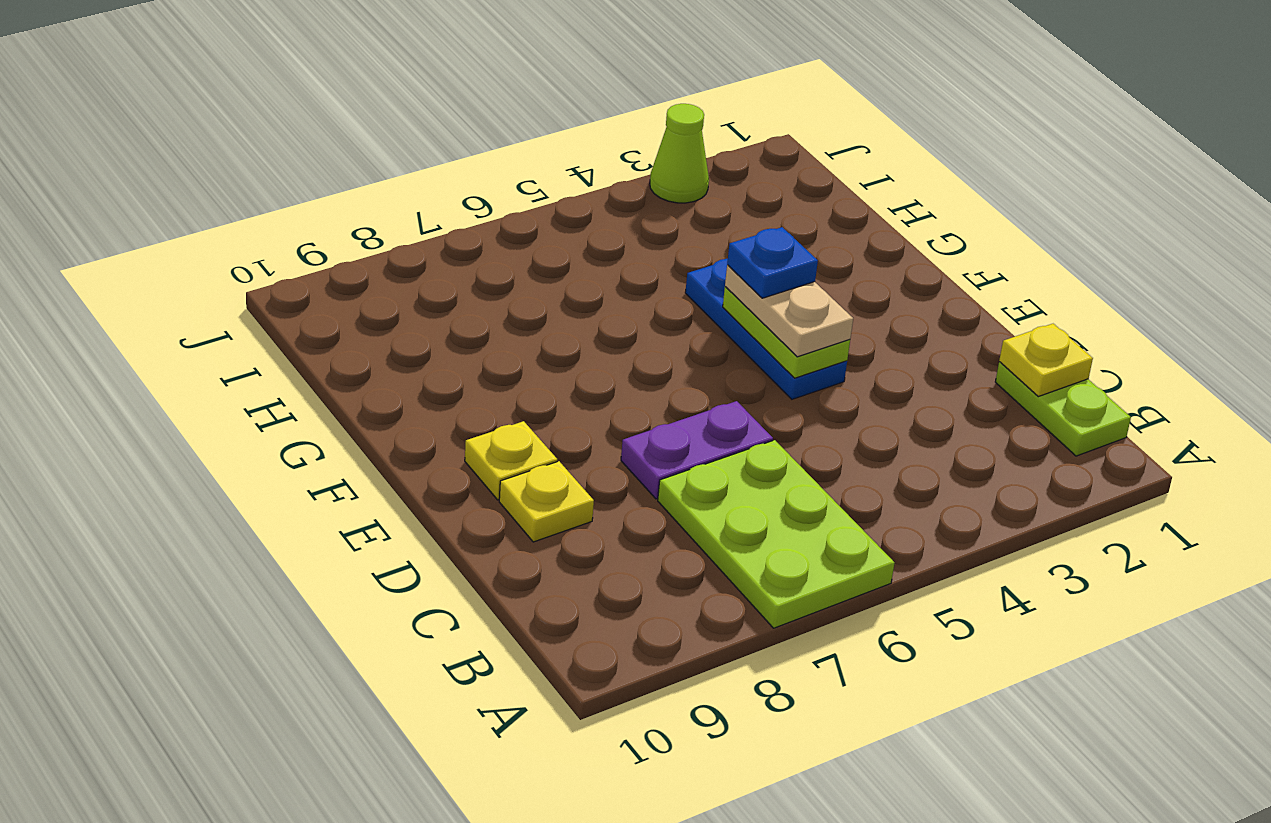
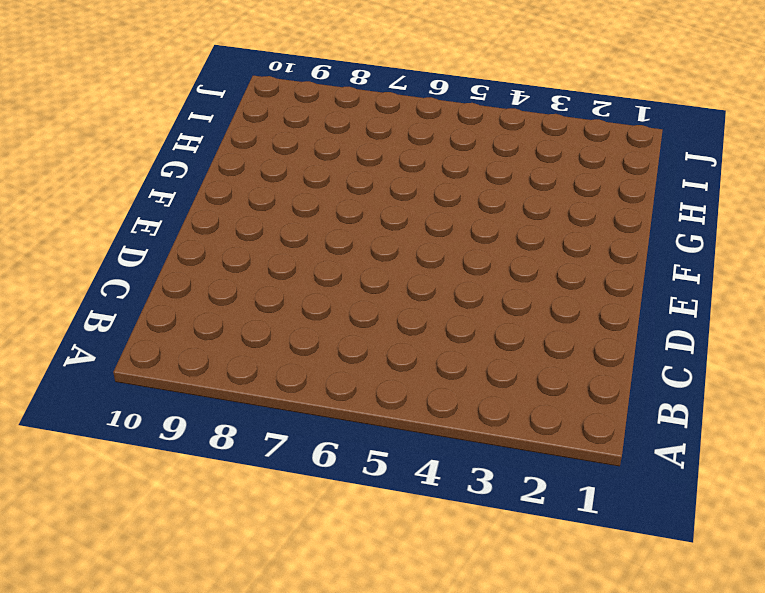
none -> lime 2x3 plate [658,440,894,628]
none -> lime 1x2 plate [995,362,1131,456]

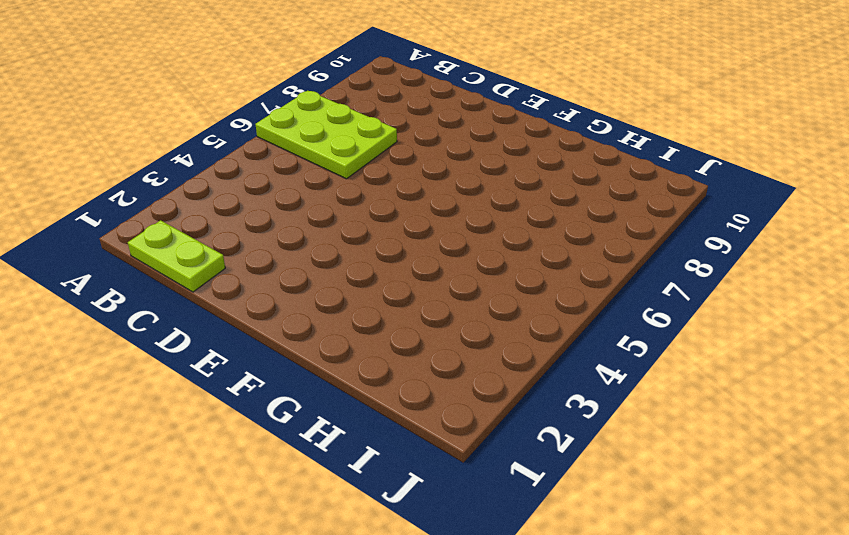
none -> purple 1x2 plate [621,401,773,499]
none -> yellow 1x1 plate [499,461,594,542]

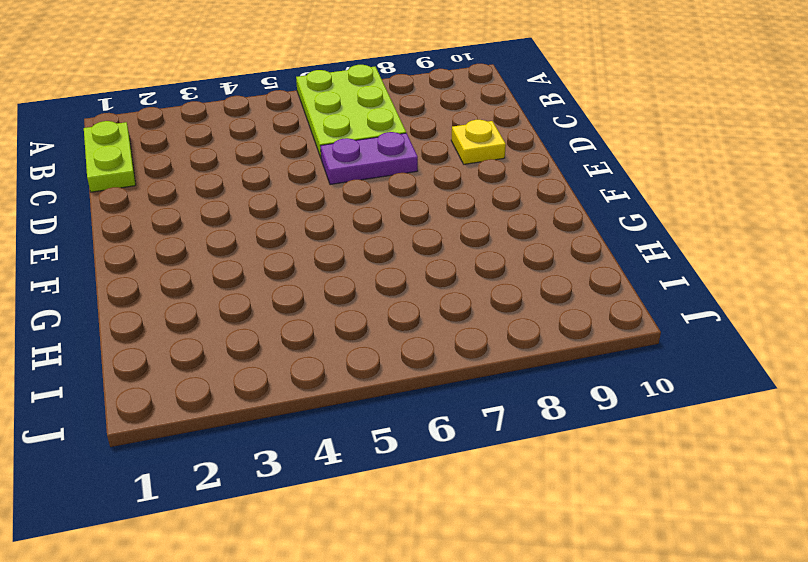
none -> blue 1x3 plate [685,259,847,399]
none -> yellow 1x1 plate [465,421,557,500]

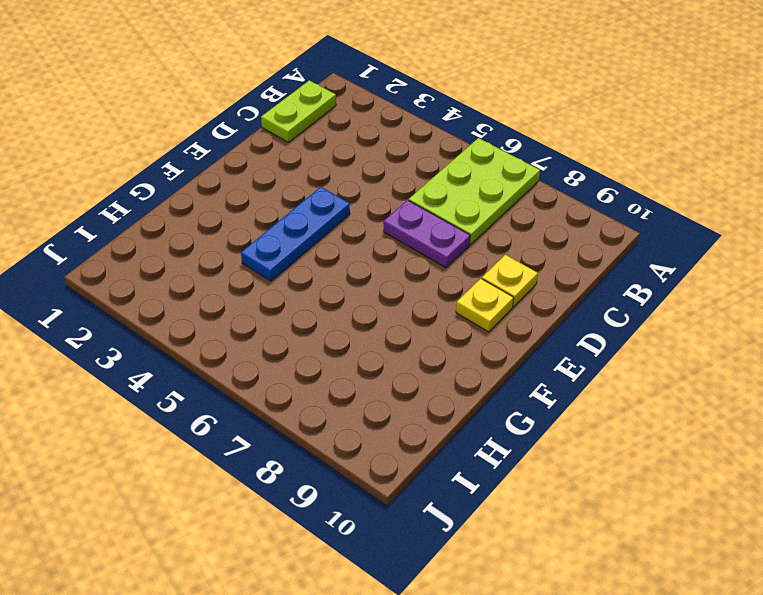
none -> lime 1x1 cone [650,104,709,203]
none -> yellow 1x1 plate [999,324,1093,397]

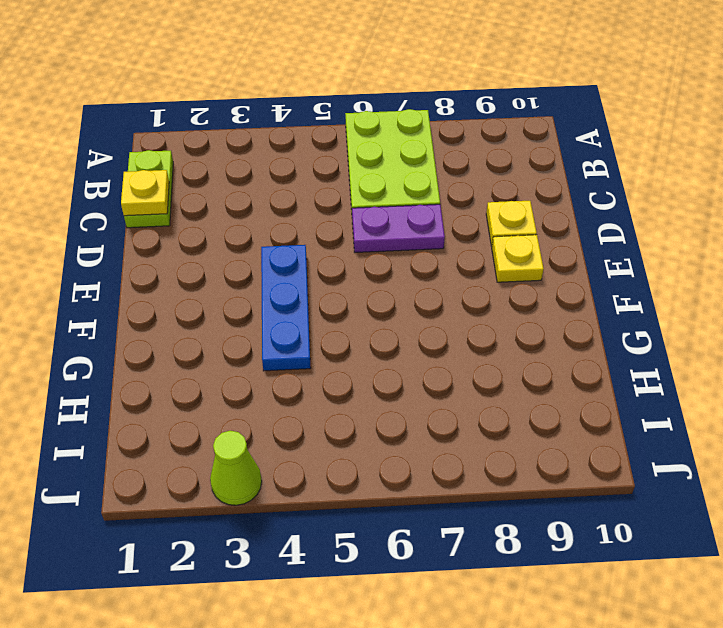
none -> lime 1x2 plate [723,287,850,378]
none -> tan 1x2 plate [725,265,853,357]

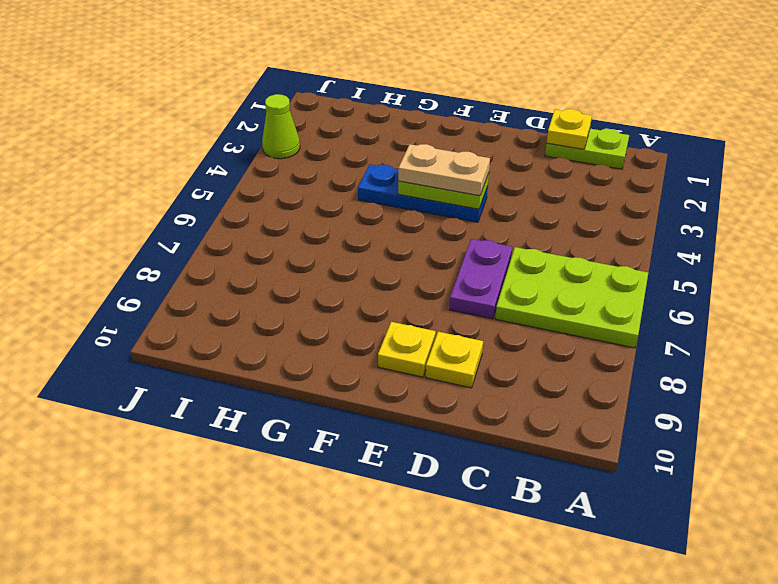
none -> blue 1x1 plate [727,227,818,298]

